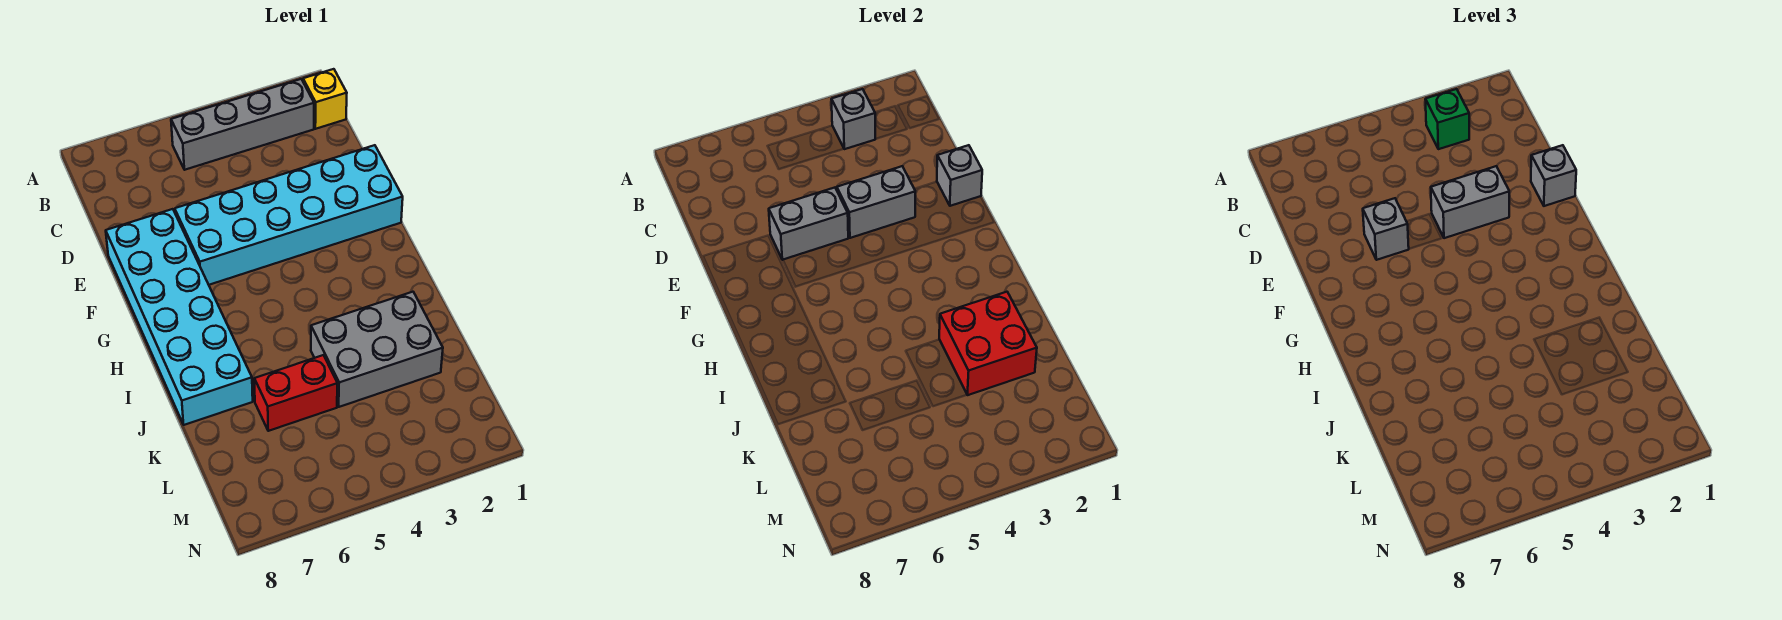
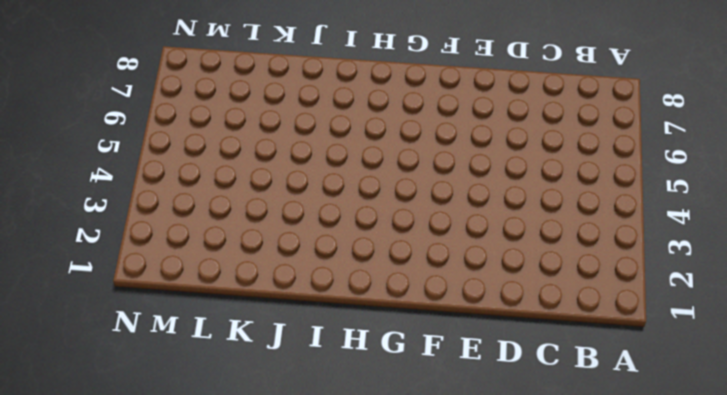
none -> yellow 1x1 brick [303,69,347,129]
none -> grey 1x4 brick [171,79,314,170]
none -> cyan 2x6 brick [175,145,403,285]

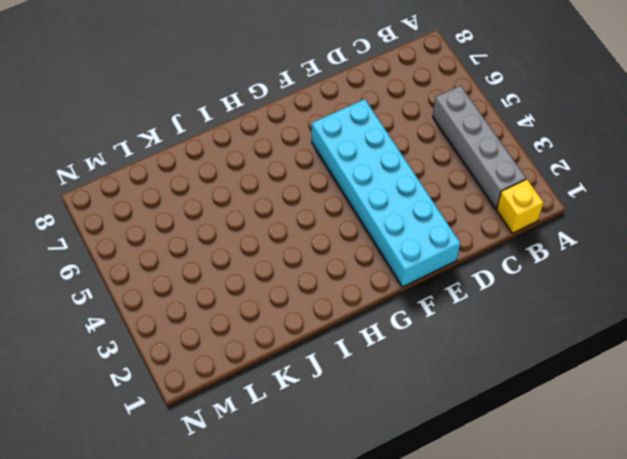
none -> cyan 2x6 brick [106,209,253,425]
none -> grey 2x3 brick [311,292,443,407]
none -> red 1x2 brick [254,355,337,431]

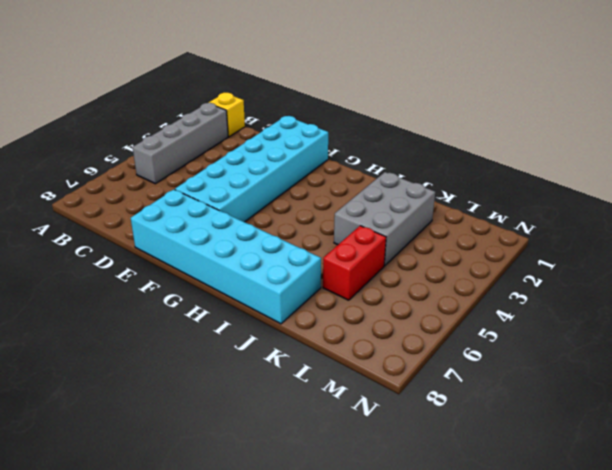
none -> grey 1x1 brick [831,89,875,149]
none -> grey 1x1 brick [937,145,982,206]
none -> grey 1x2 brick [837,166,915,238]

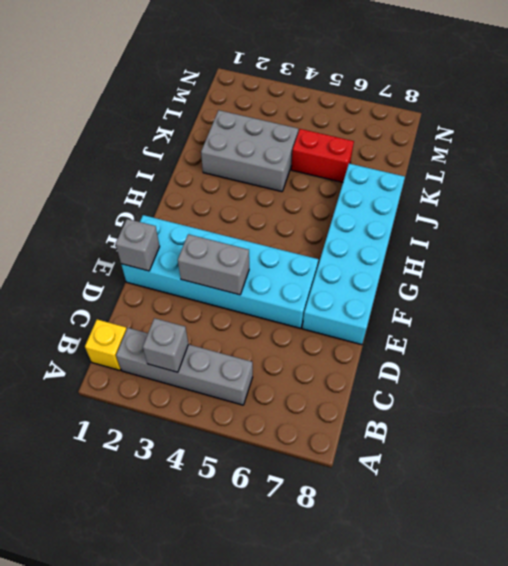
none -> grey 1x2 brick [769,188,848,260]
none -> red 2x2 brick [939,292,1037,395]
none -> green 1x1 brick [1425,89,1469,149]

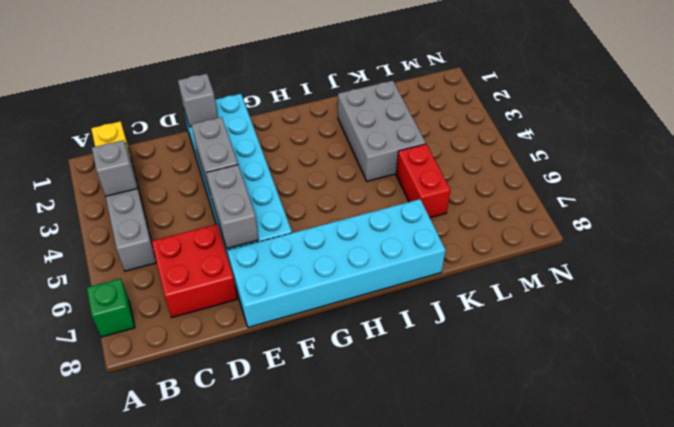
green 1x1 brick [87,279,135,337] -> green 1x1 brick moved to [1425,89,1469,149]
red 2x2 brick [151,224,237,318] -> red 2x2 brick moved to [939,292,1037,395]
none -> grey 1x1 brick [1531,145,1576,206]
none -> grey 1x2 brick [1431,166,1509,238]
none -> grey 1x1 brick [1363,198,1409,260]

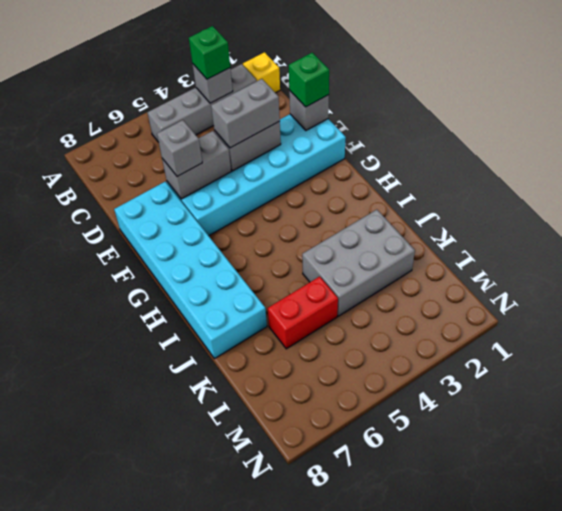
green 1x1 brick [289,53,329,107] -> grey 1x1 brick [1531,145,1576,206]
none -> red 2x2 brick [939,292,1037,395]

